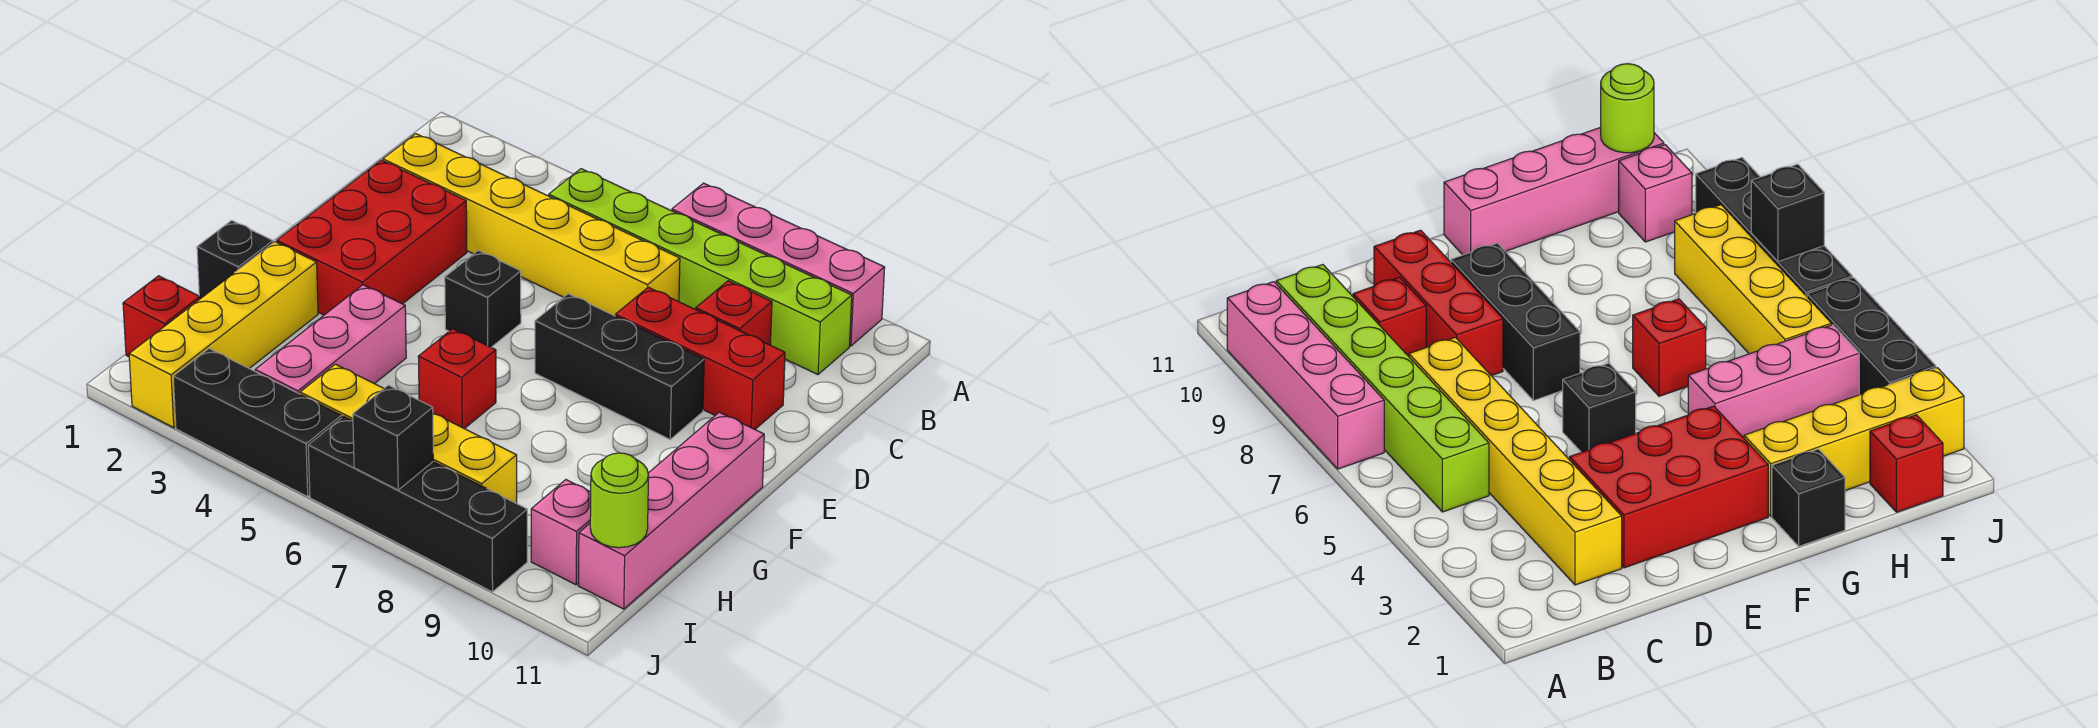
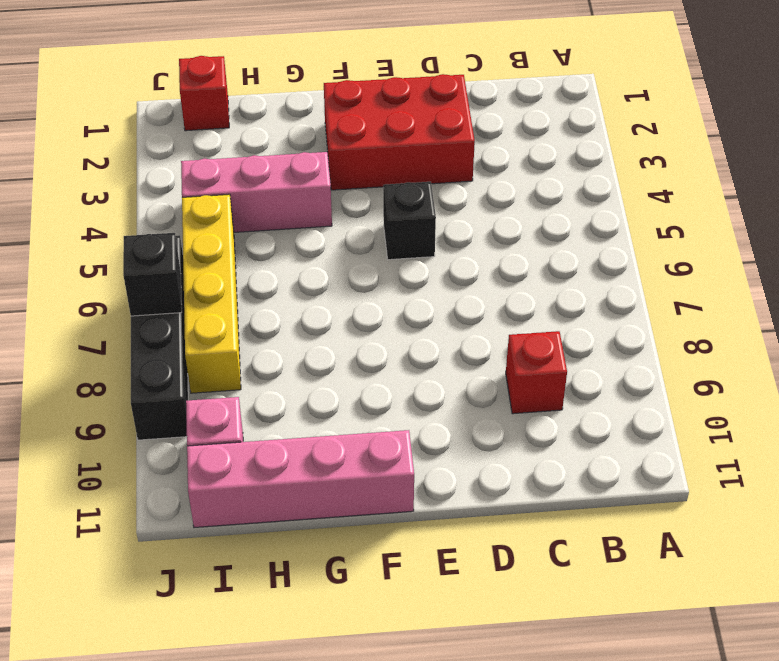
none -> pink 1x4 brick [672,183,885,346]
none -> lime 1x6 brick [549,169,852,375]
none -> yellow 1x6 brick [383,134,680,316]

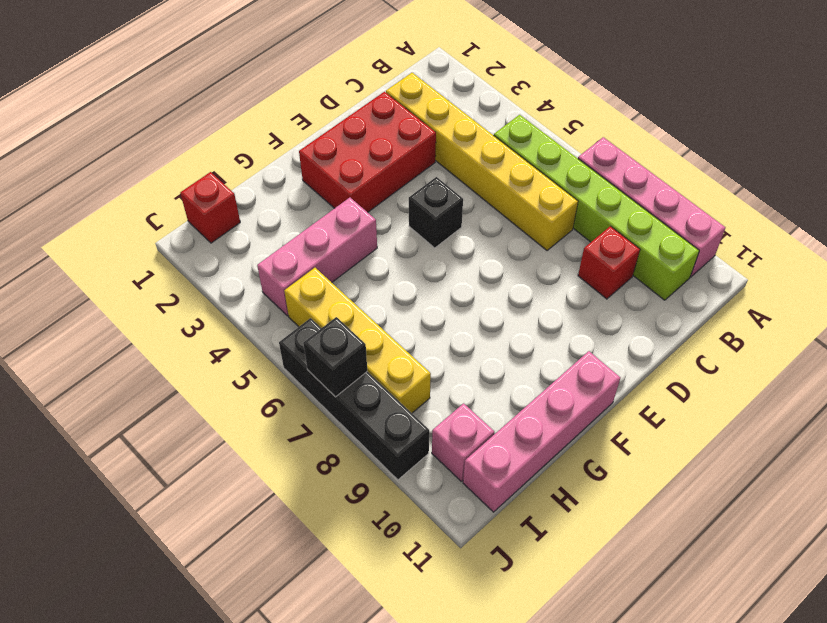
none -> red 1x3 brick [616,287,785,429]
none -> black 1x3 brick [535,294,704,439]
none -> black 1x1 brick [197,220,273,299]

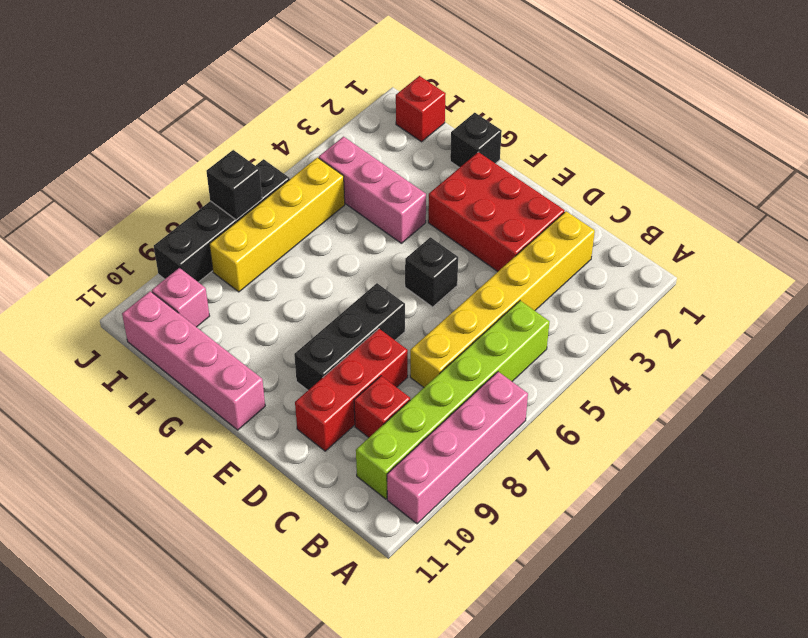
none -> yellow 1x4 brick [129,242,318,428]
none -> red 1x1 brick [418,329,496,429]
none -> black 1x3 brick [173,349,342,497]

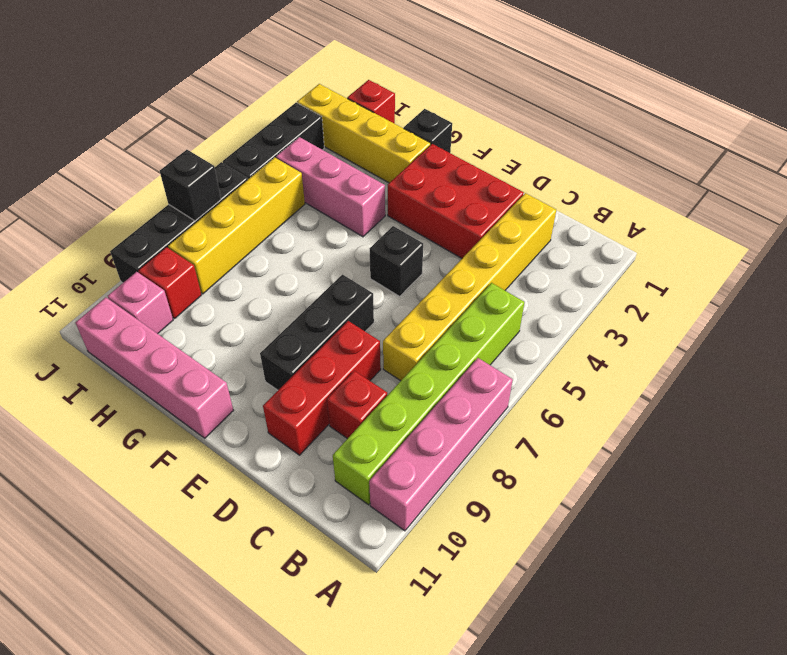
red 1x1 brick [138,247,201,319] -> red 1x1 brick moved to [418,329,496,429]
none -> lime 1x1 round brick [590,453,649,548]

